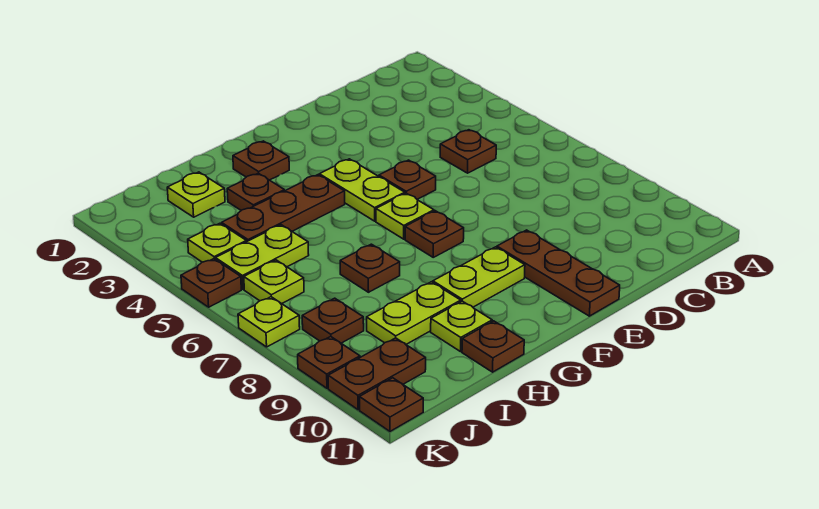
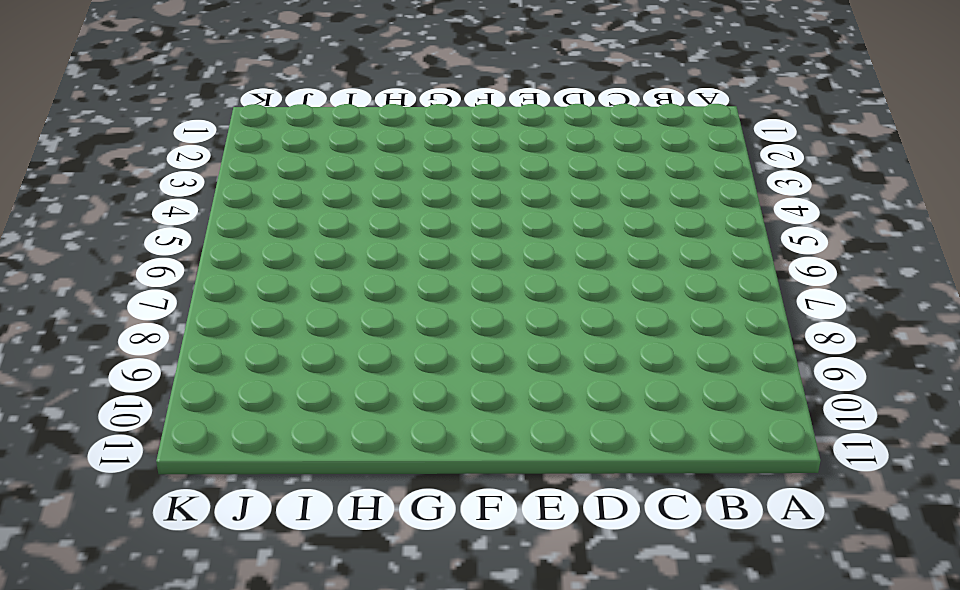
none -> brown 1x1 plate [440,130,496,173]
none -> brown 1x1 plate [379,160,436,199]
none -> brown 1x3 plate [497,230,620,316]

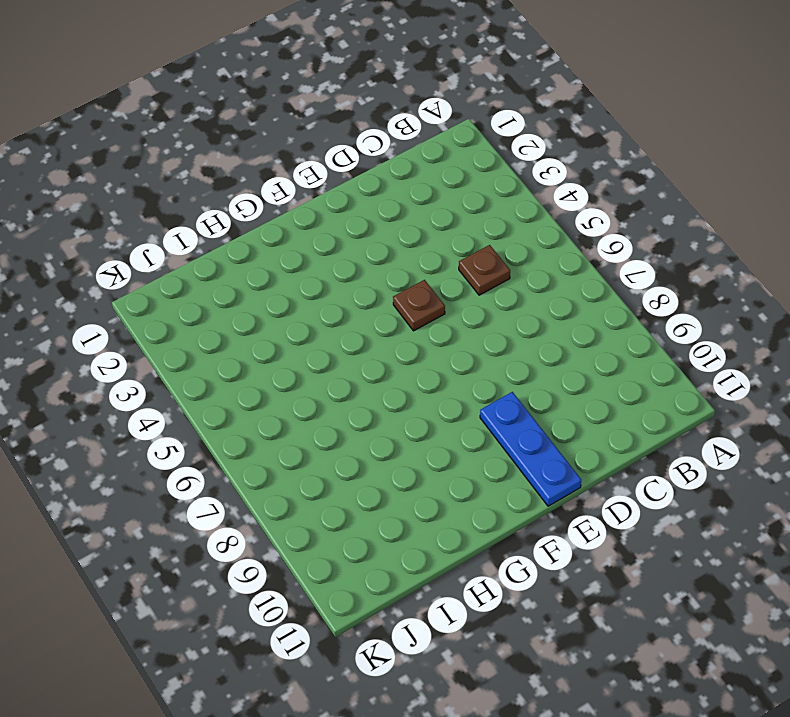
blue 1x3 plate [480,392,581,506] -> brown 1x3 plate [497,230,620,316]
none -> lime 1x2 plate [319,159,405,221]
none -> lime 1x1 plate [376,193,434,239]
none -> brown 1x1 plate [405,211,464,257]

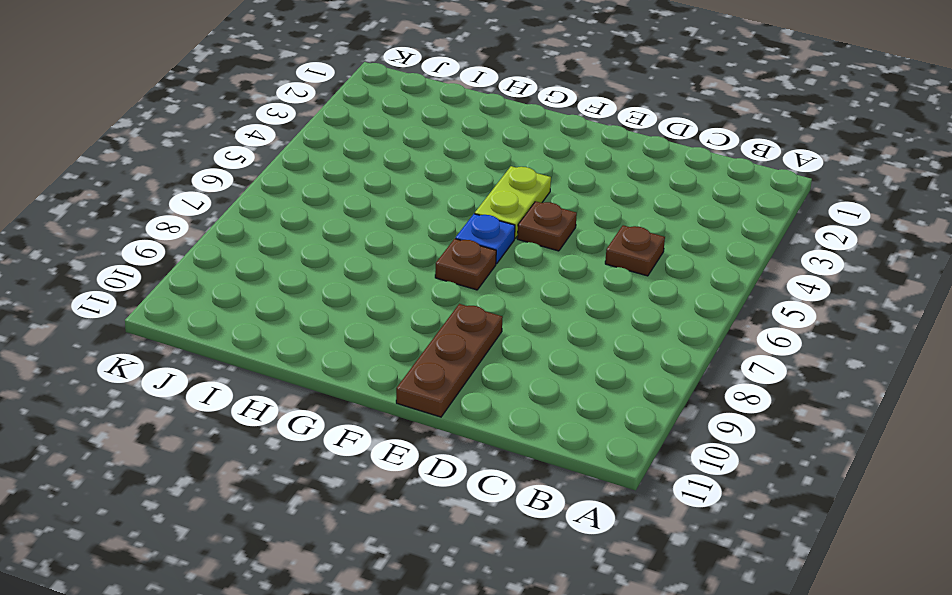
blue 1x1 plate [456,214,515,264] -> lime 1x1 plate [376,193,434,239]
none -> lime 1x2 plate [433,247,525,307]
none -> brown 1x1 plate [233,141,289,180]
none -> brown 1x3 plate [222,175,345,242]

